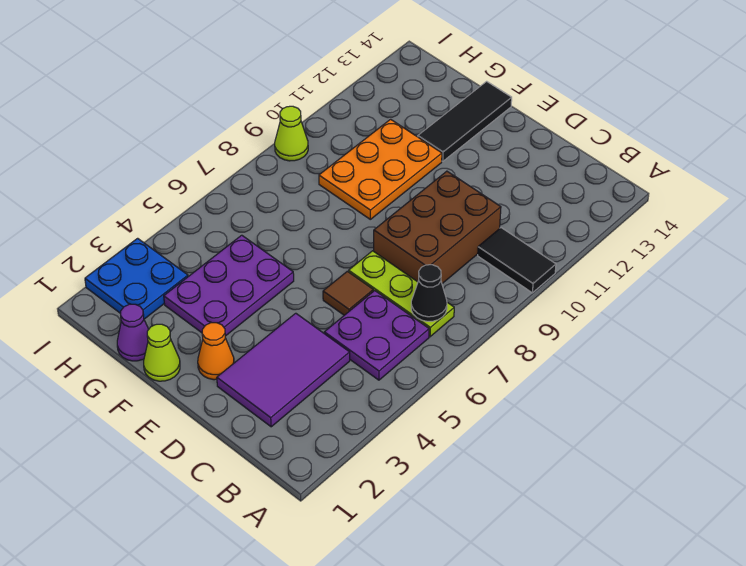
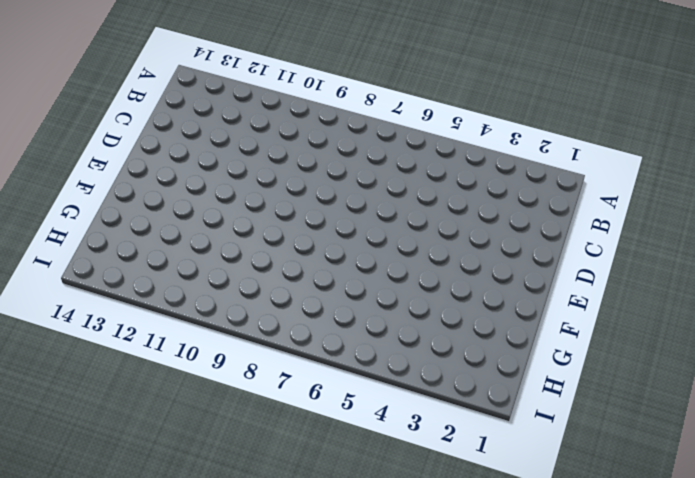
none -> black 1x2 tile [478,228,556,293]
none -> purple 2x2 plate [324,291,429,380]
none -> lime 1x3 plate [349,251,454,337]

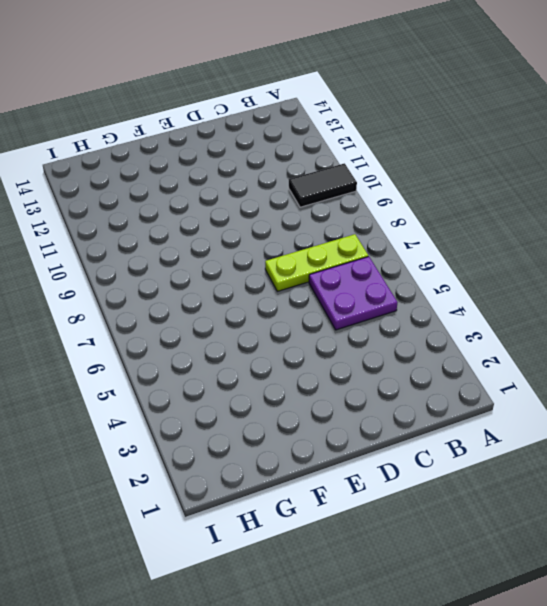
none -> purple 2x3 tile [217,313,350,427]
none -> brown 2x3 brick [374,171,501,284]
none -> brown 1x1 tile [323,271,373,315]

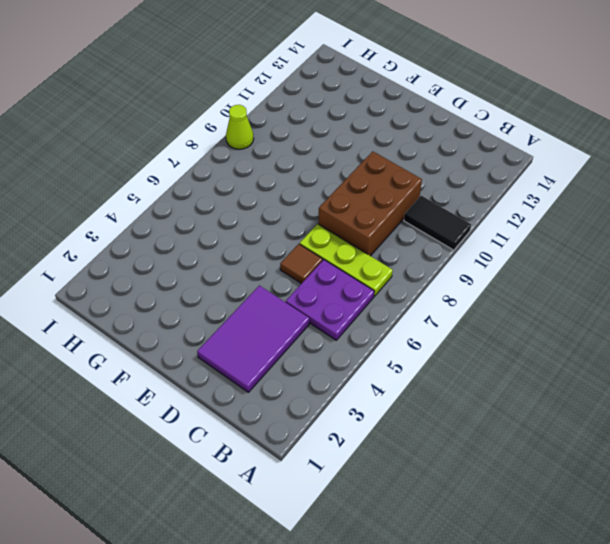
none -> orange 1x1 cone [198,323,234,380]
none -> lime 1x1 cone [144,324,180,381]
none -> purple 2x3 plate [164,235,294,336]

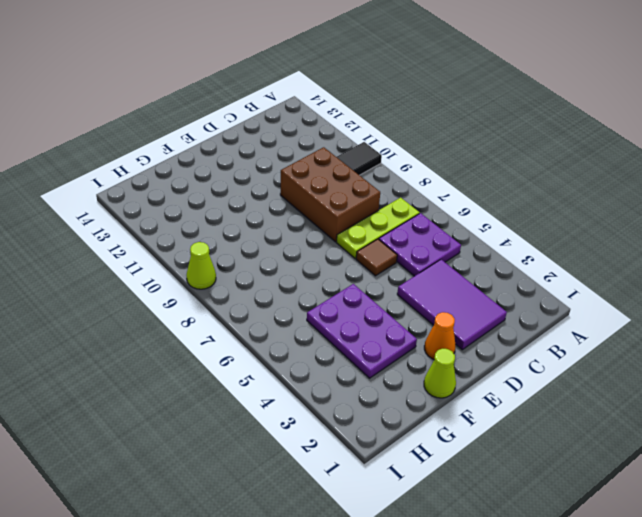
none -> orange 2x3 plate [319,119,442,219]
none -> black 1x3 tile [418,81,512,161]
none -> purple 1x1 cone [117,304,149,361]

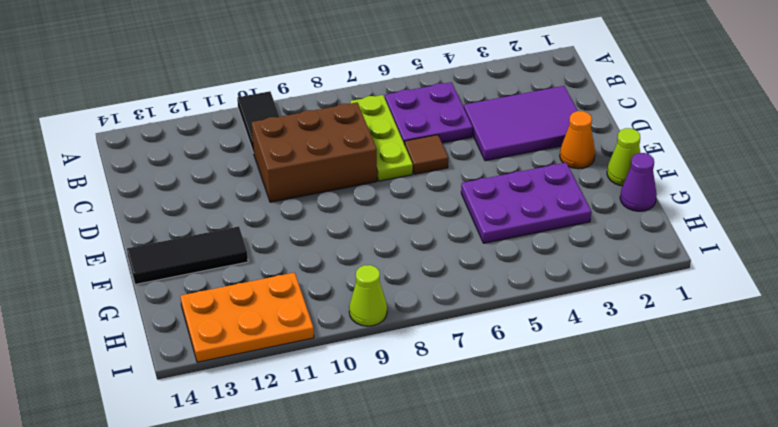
orange 2x3 plate [180,273,314,362] -> orange 2x3 plate moved to [319,119,442,219]
none -> blue 2x2 plate [85,238,188,319]
none -> black 1x1 cone [411,265,447,321]

